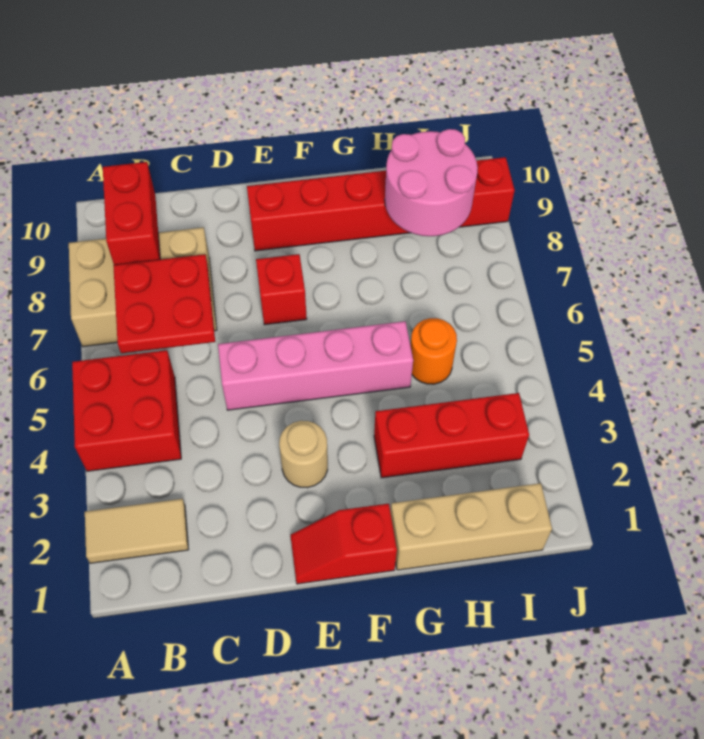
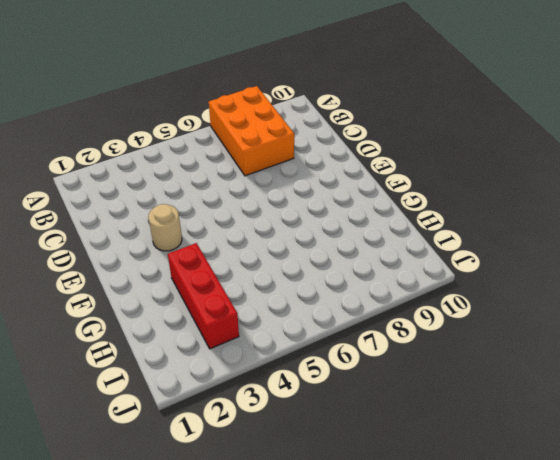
orange 2x3 brick [209,86,294,176] -> tan 2x3 brick [69,227,217,347]
none -> tan 1x2 tile [85,499,189,563]
none -> red 2x2 brick [72,350,181,471]
none -> pink 1x4 brick [218,321,413,410]

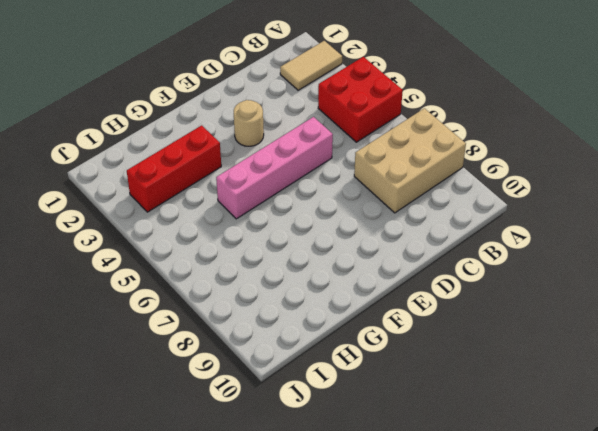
none -> red 1x2 slope [290,504,397,584]
none -> red 1x1 brick [256,254,307,325]
none -> red 1x6 brick [247,157,515,251]

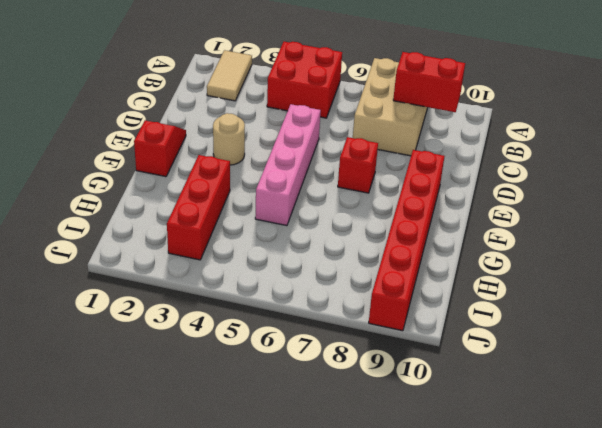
none -> tan 1x3 brick [390,483,552,570]
none -> orange 1x1 round brick [410,318,457,384]
none -> red 2x2 plate [113,254,215,353]

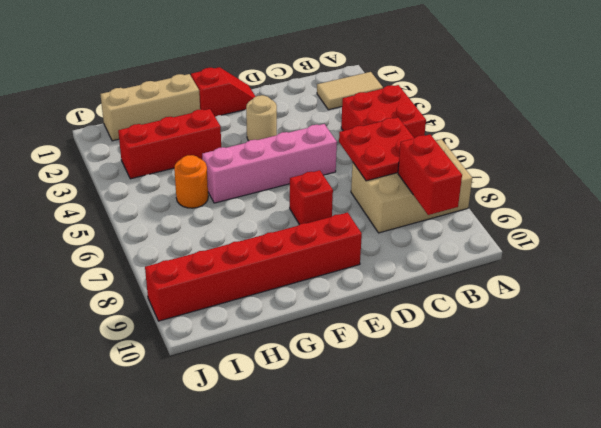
none -> pink 2x2 round brick [385,129,478,236]

